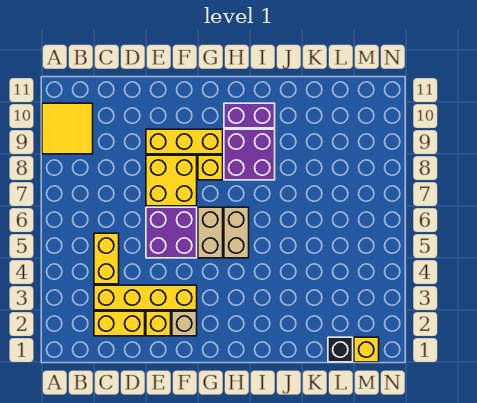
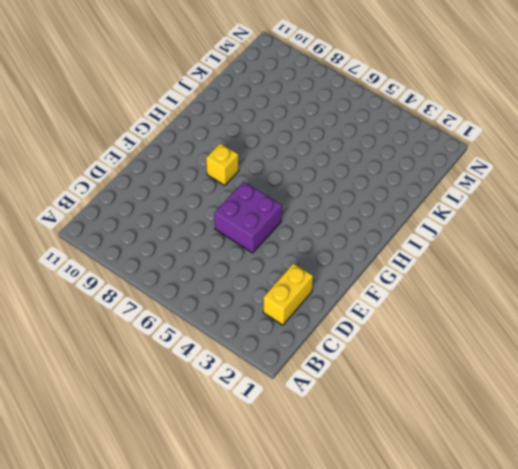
none -> yellow 2x2 tile [42,103,93,154]
none -> yellow 1x4 brick [94,285,197,310]
none -> yellow 1x2 brick [94,233,119,284]

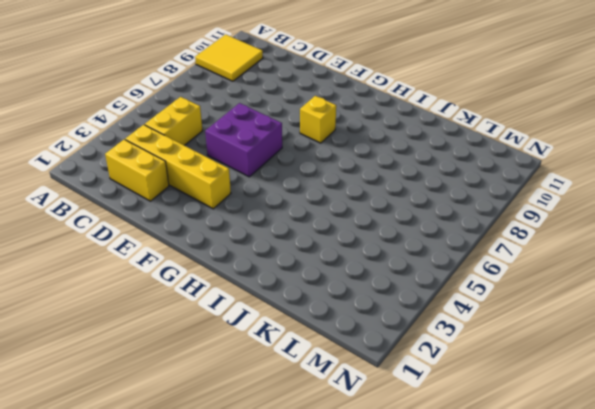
none -> yellow 1x1 brick [146,311,171,336]
none -> yellow 2x2 brick [146,155,197,206]
none -> yellow 1x3 brick [146,129,223,154]

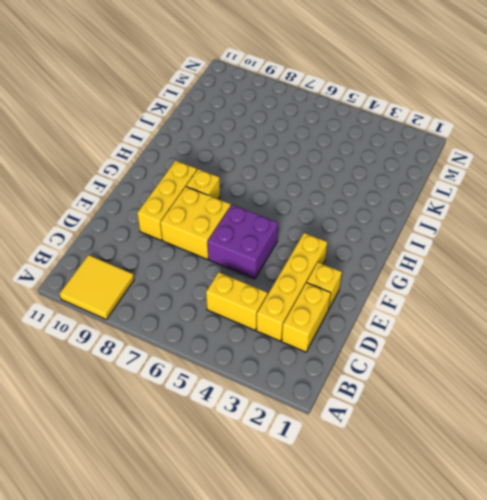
none -> tan 1x1 brick [172,311,197,336]
none -> tan 1x2 brick [198,207,223,258]
none -> tan 1x2 brick [224,207,249,258]

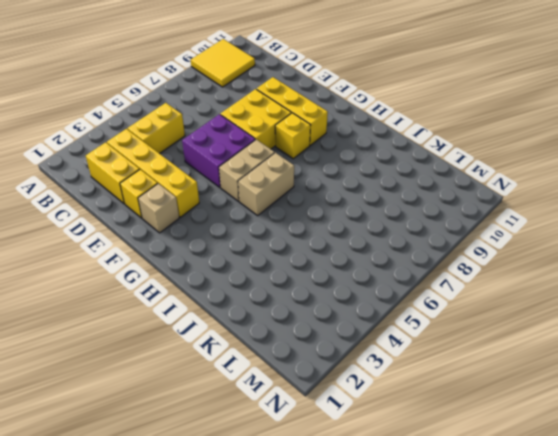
none -> purple 2x2 brick [224,129,275,180]
none -> purple 1x2 brick [224,103,275,128]
none -> black 1x1 brick [328,337,353,362]

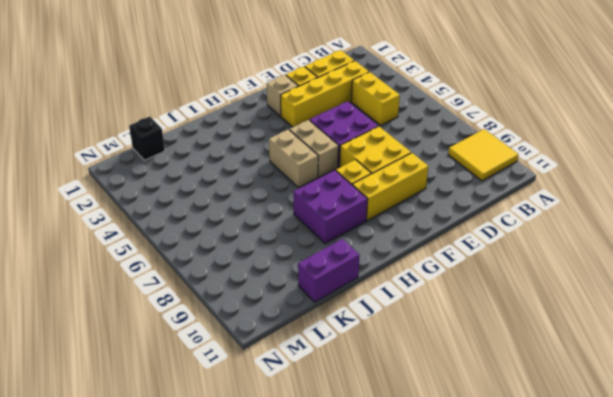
purple 1x2 brick [298,239,360,302] -> purple 1x2 brick moved to [224,103,275,128]
none -> yellow 1x1 brick [354,337,379,362]

